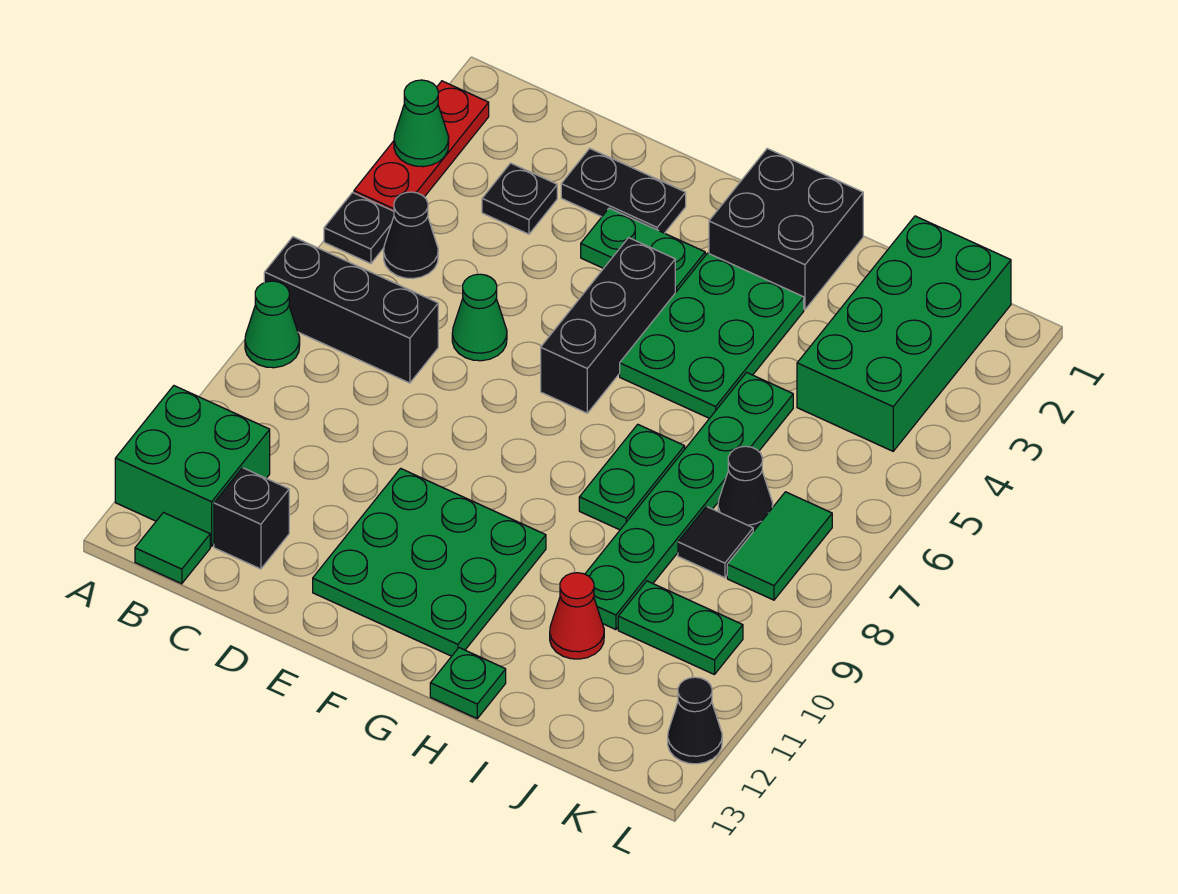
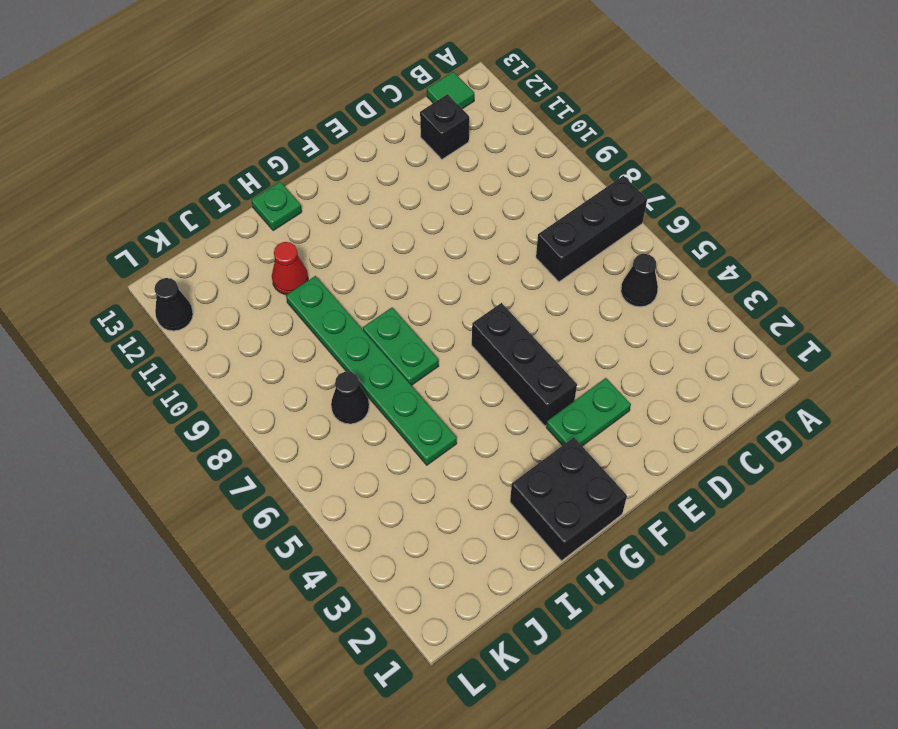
none -> red 1x3 plate [354,81,489,211]
none -> black 1x1 plate [324,193,394,264]
none -> green 1x1 cone [245,281,300,368]

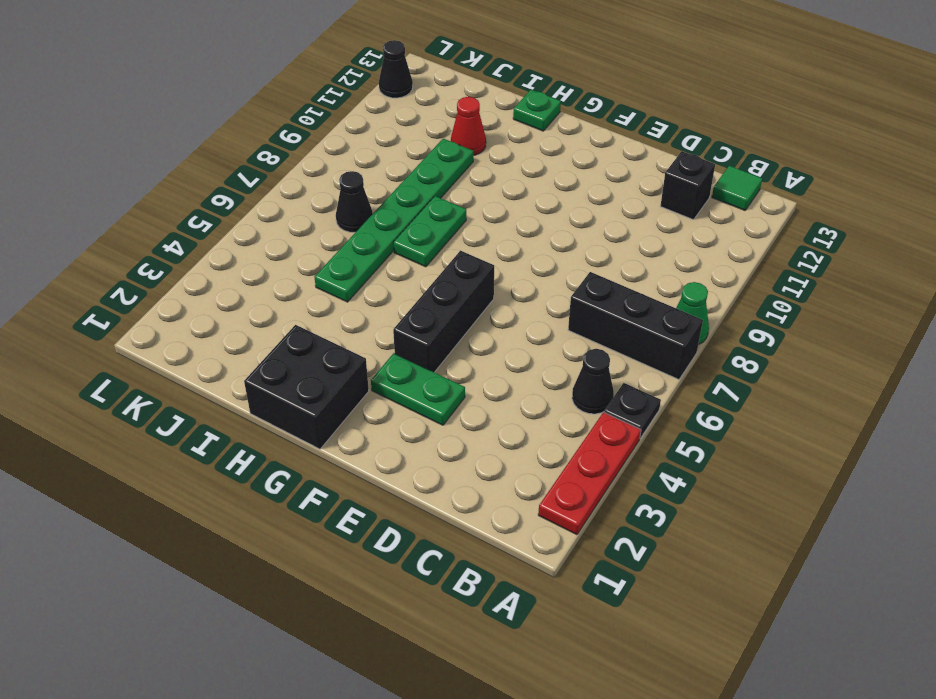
none -> green 2x2 brick [115,386,270,546]
none -> black 1x1 plate [482,163,557,234]
none -> black 1x2 plate [561,148,686,233]

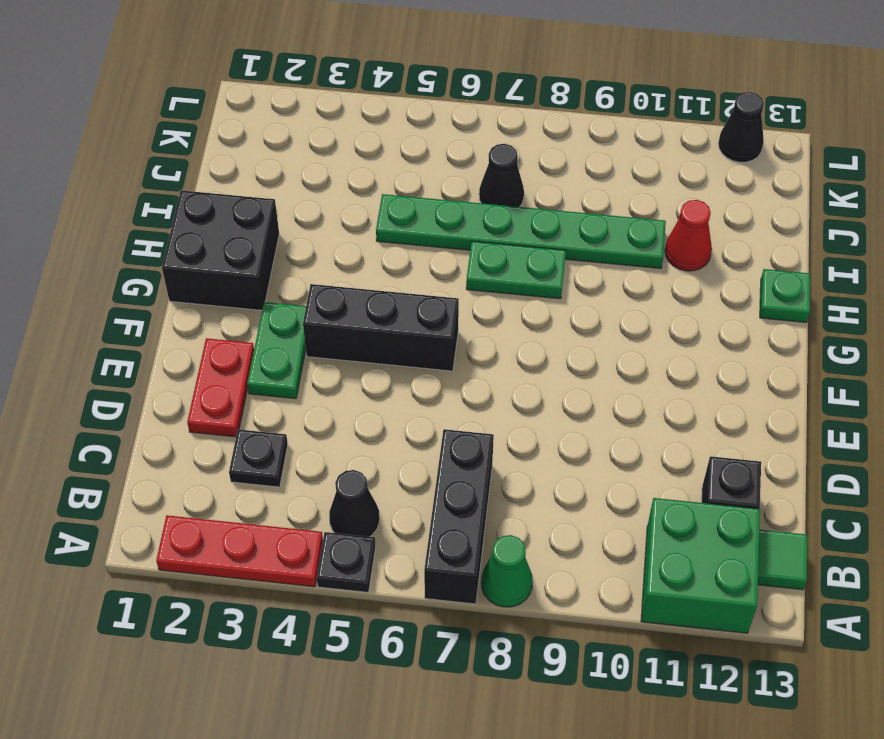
red 1x2 plate [187,338,254,437] -> black 1x2 plate [561,148,686,233]
none -> green 1x1 cone [452,274,507,361]
none -> green 3x3 plate [313,468,546,656]
none -> green 2x3 plate [620,253,804,418]

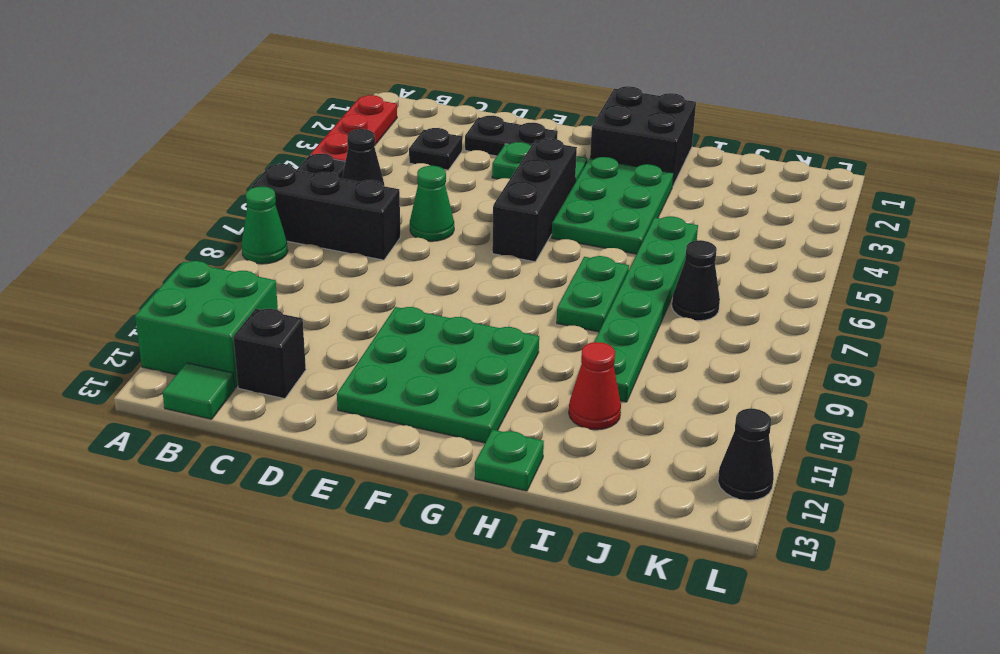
none -> green 2x4 brick [797,216,1011,451]
none -> black 1x1 tile [678,507,753,578]
none -> green 1x2 plate [618,581,743,675]

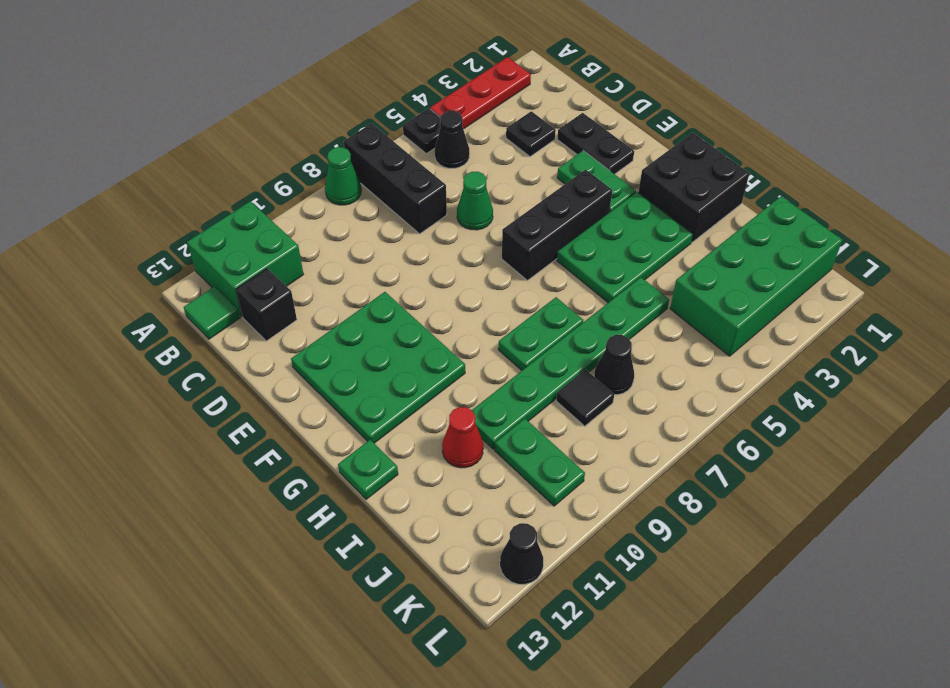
none -> green 1x2 tile [727,492,832,600]
none -> green 1x1 cone [394,80,449,167]

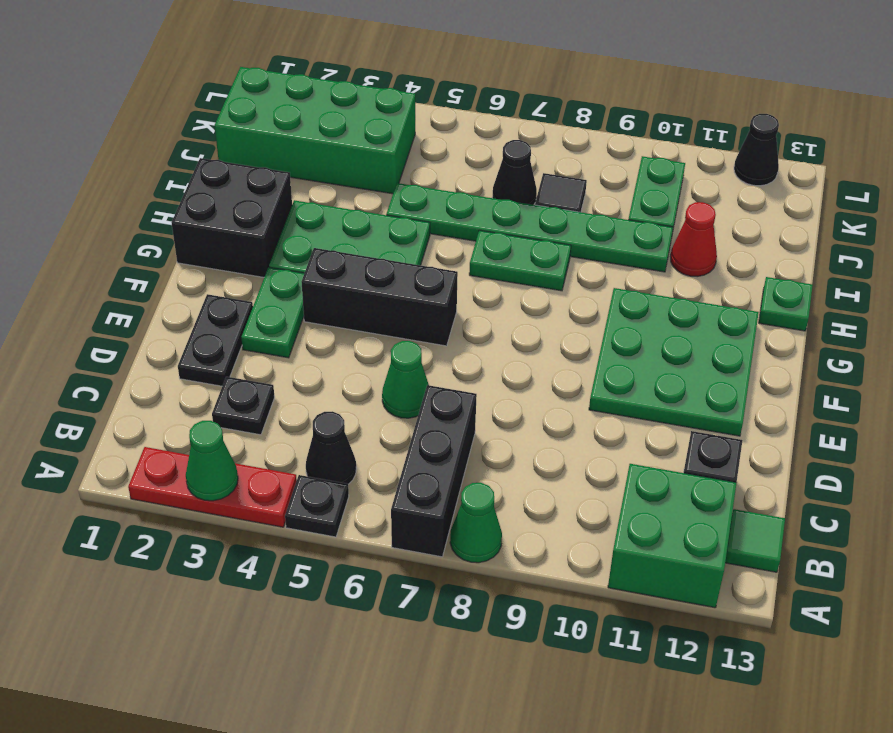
none -> green 1x2 tile [727,492,832,600]

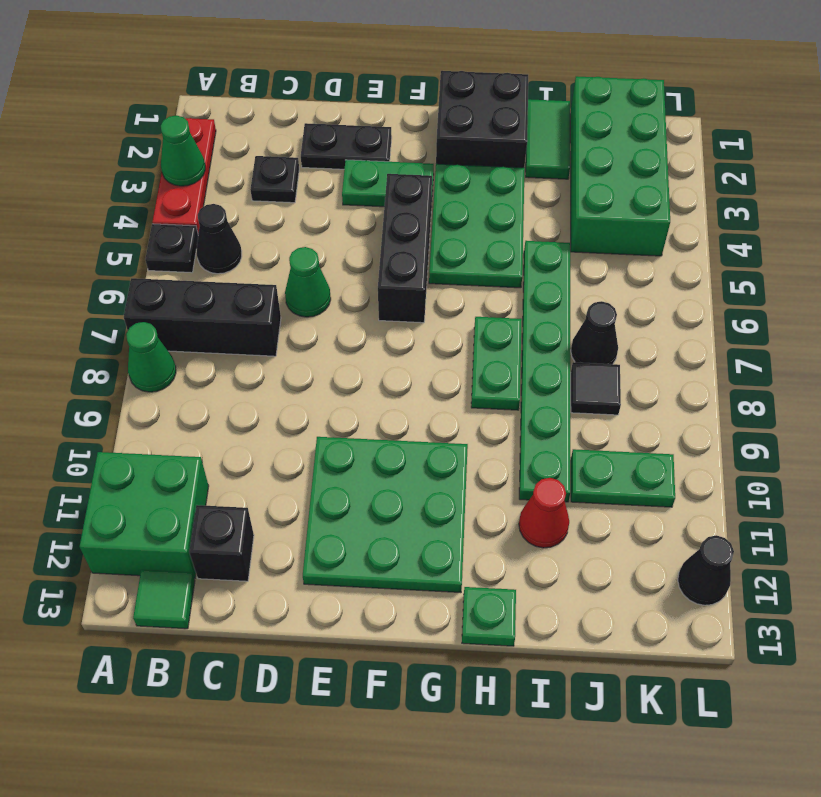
green 1x2 tile [526,99,570,179] -> green 1x2 tile moved to [727,492,832,600]

